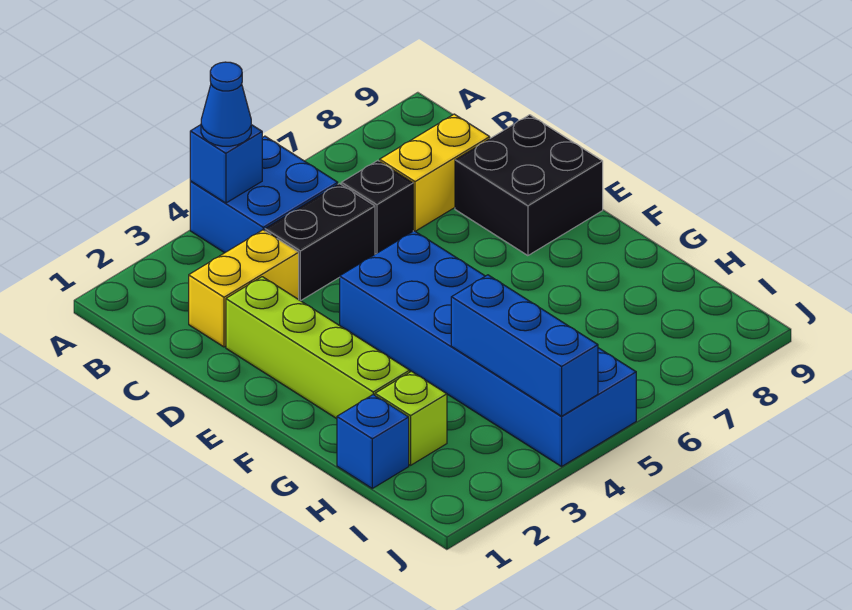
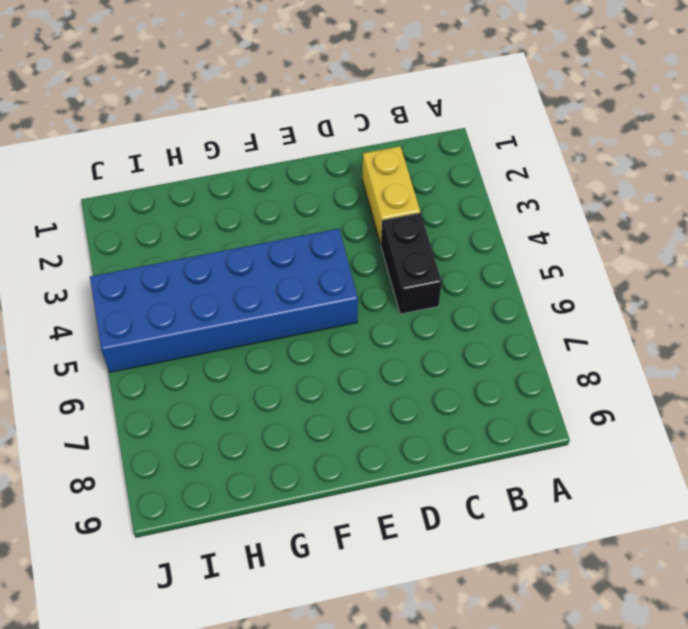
none -> blue 2x2 brick [190,136,338,253]
none -> black 1x1 brick [341,160,413,254]
none -> yellow 1x2 brick [380,114,490,231]

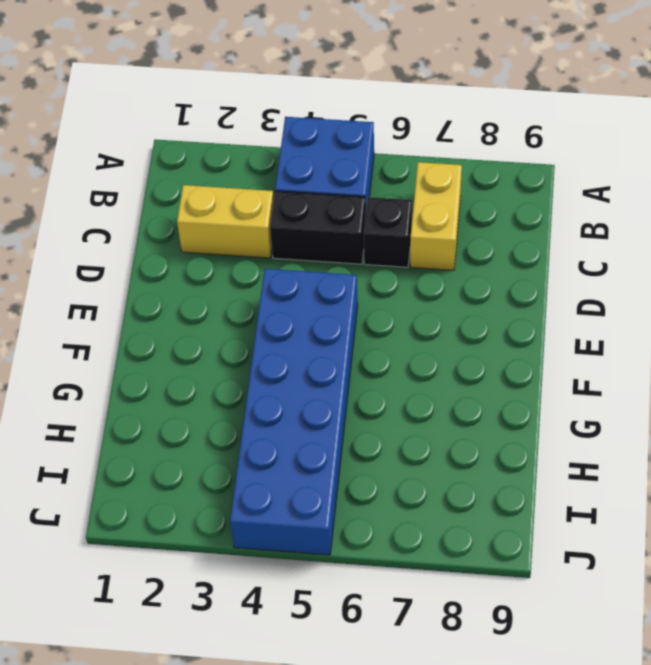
yellow 1x2 brick [410,162,462,270] -> yellow 1x2 brick turned to [380,114,490,231]
none -> lime 1x4 brick [226,277,410,419]
none -> black 2x2 brick [455,115,603,256]
none -> blue 1x1 brick [337,395,409,488]

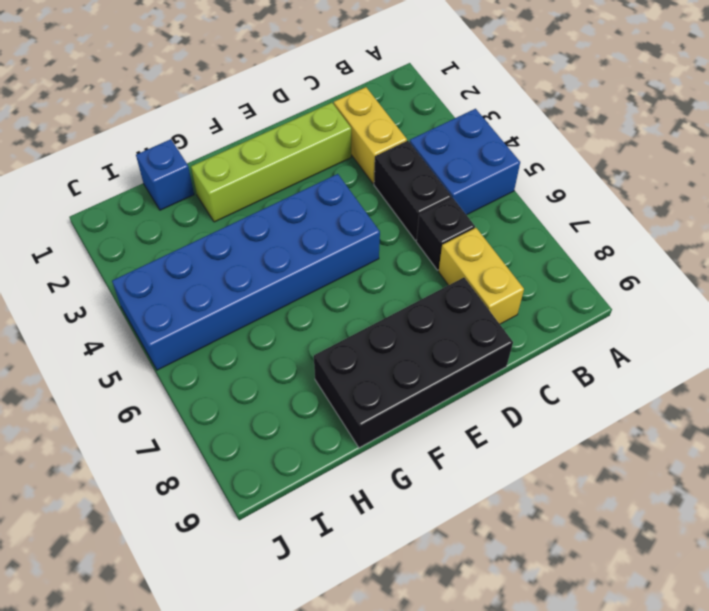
black 2x4 brick [314,278,513,448] -> black 2x2 brick [455,115,603,256]
none -> lime 1x1 brick [375,371,447,465]
none -> blue 1x1 brick [190,125,262,203]
none -> blue 1x3 brick [451,275,598,416]

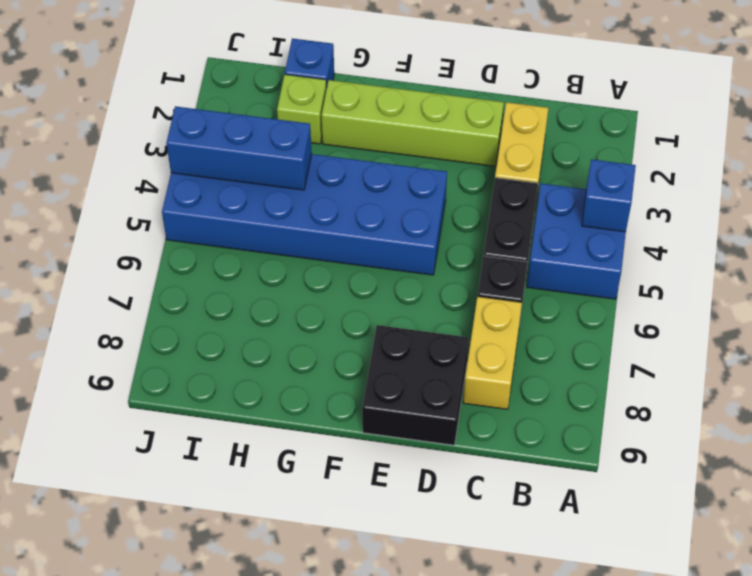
none -> blue 1x1 cone [201,62,251,146]

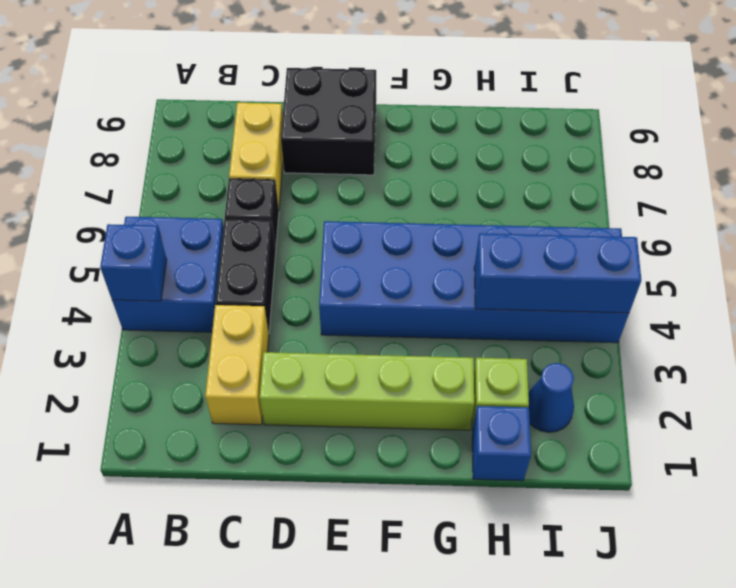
blue 1x1 cone [528,363,574,432] -> blue 1x1 cone moved to [201,62,251,146]

